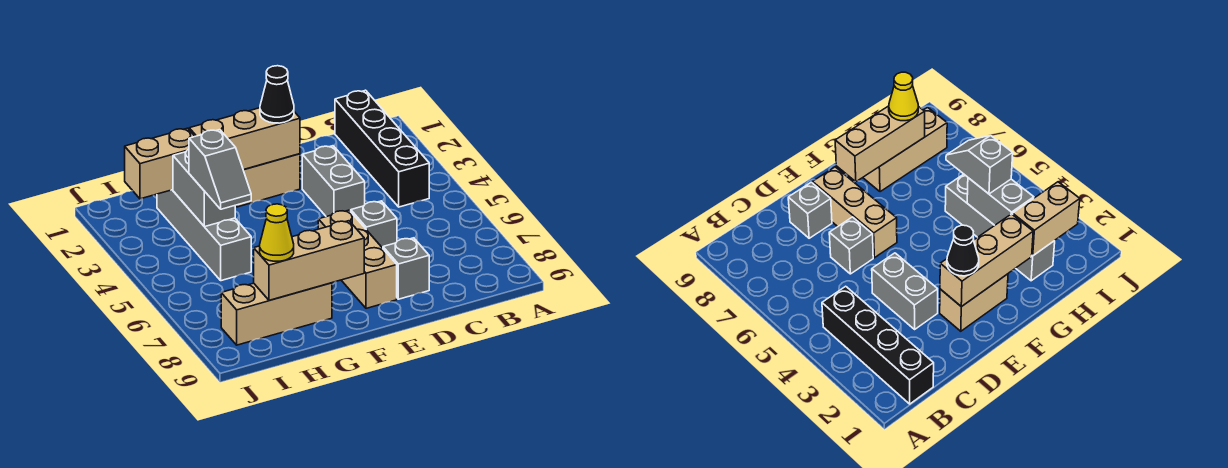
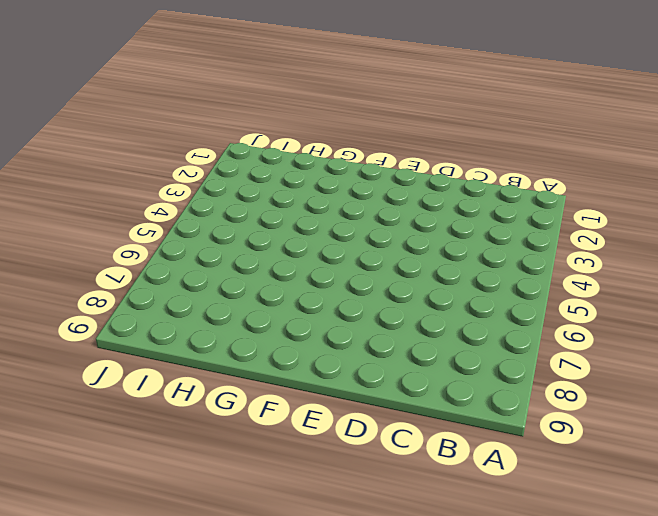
none -> black 1x4 brick [335,90,429,207]
none -> grey 1x2 brick [302,146,365,217]
none -> grey 1x1 brick [351,201,397,248]

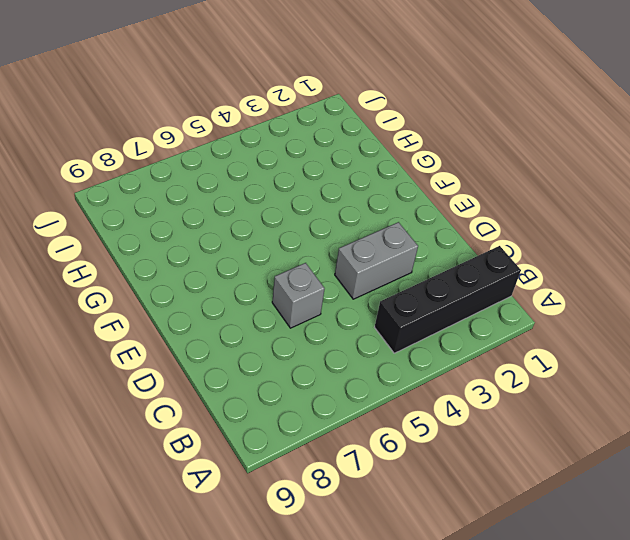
none -> grey 1x1 brick [383,238,429,299]
none -> tan 1x2 brick [236,154,300,207]
none -> tan 1x3 brick [318,210,397,308]

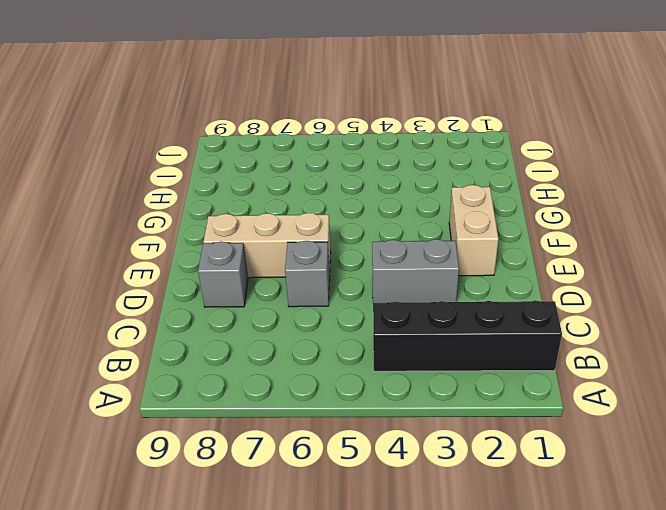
none -> tan 1x3 brick [221,283,332,345]
none -> grey 1x4 brick [157,190,251,281]
none -> tan 1x3 brick [189,108,300,170]

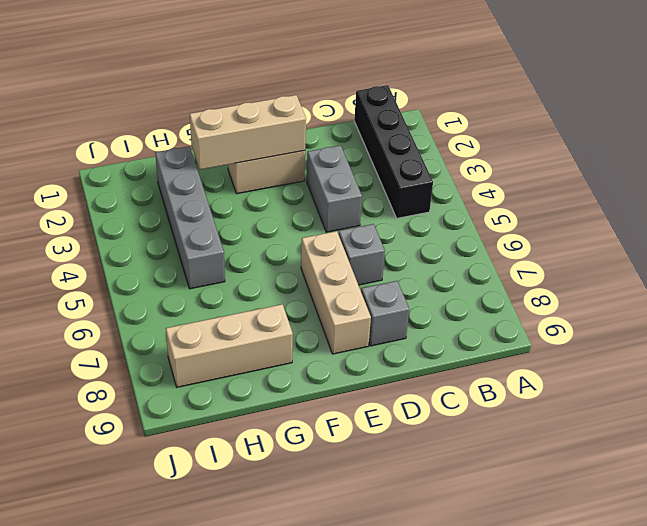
none -> tan 1x3 brick [254,221,364,300]
none -> tan 1x2 brick [125,128,195,199]
none -> grey 1x2 brick [173,149,235,227]

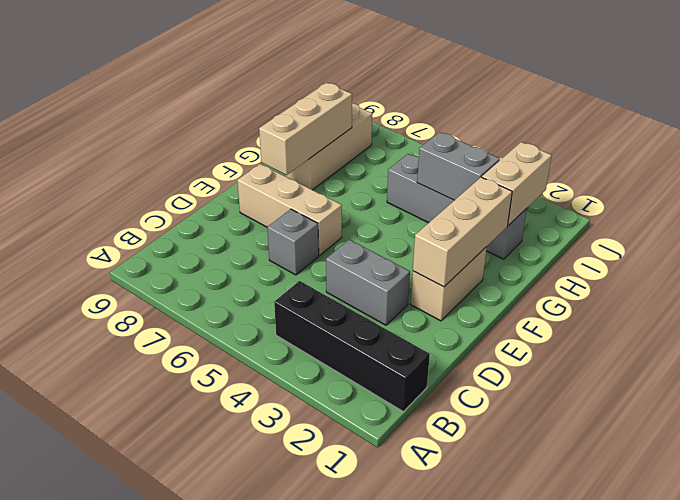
none -> grey 1x1 brick [383,238,429,299]
none -> black 1x1 cone [260,66,294,123]
none -> grey 1x2 slope [189,130,251,209]

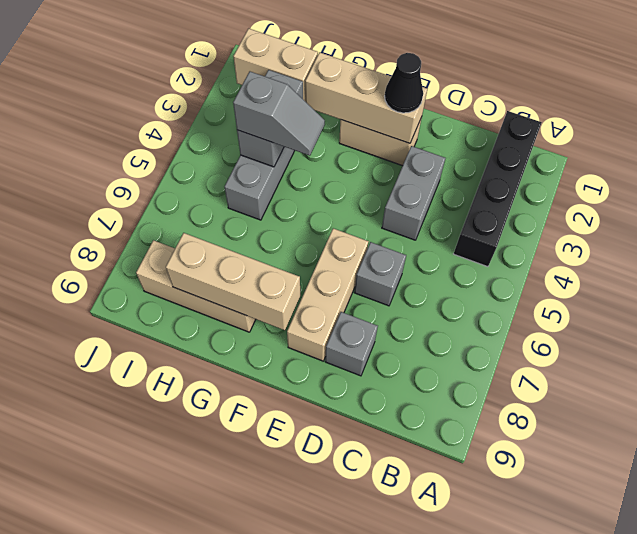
grey 1x2 slope [233,72,325,156] -> grey 1x2 slope turned to [189,130,251,209]
none -> yellow 1x1 cone [260,204,294,261]

